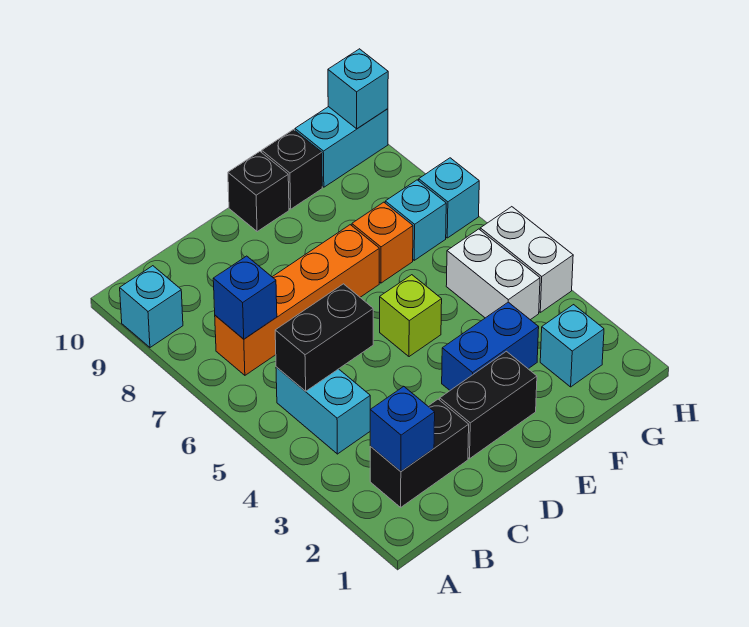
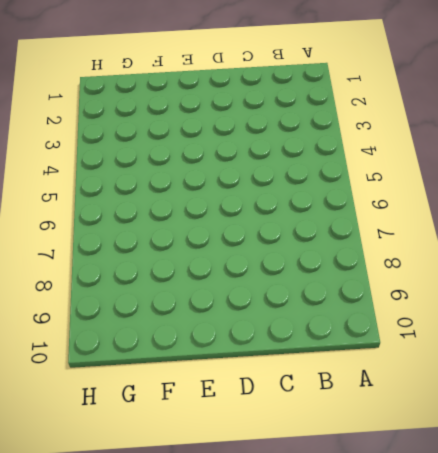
none -> cyan 1x1 brick [120,266,183,347]
none -> black 1x2 brick [370,399,469,507]
none -> cyan 1x2 brick [276,367,370,454]

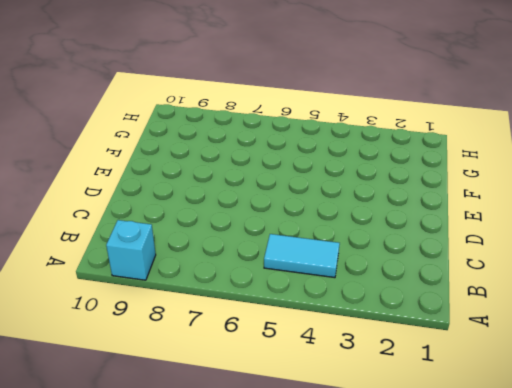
cyan 1x2 tile [264,234,340,278] -> cyan 1x2 brick [276,367,370,454]
none -> black 1x2 brick [370,399,469,507]
none -> orange 1x4 brick [215,225,379,375]
none -> black 1x2 brick [440,351,537,459]

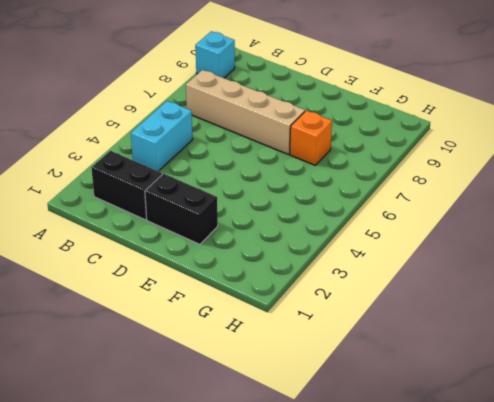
tan 1x4 brick [186,70,305,155] -> orange 1x4 brick [215,225,379,375]
none -> blue 1x2 brick [442,302,539,390]
none -> lime 1x1 brick [380,275,442,357]
none -> black 1x1 brick [228,152,289,232]

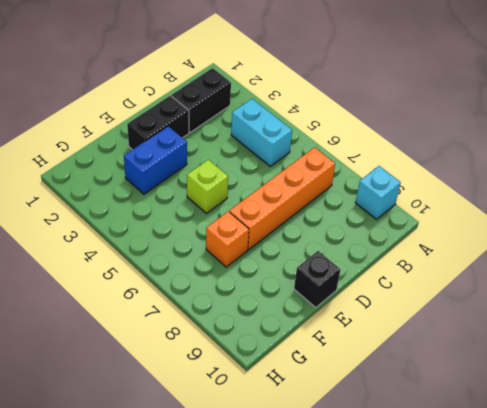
none -> black 1x1 brick [262,130,322,209]
none -> cyan 1x1 brick [540,305,604,387]
none -> white 1x2 brick [446,229,540,320]

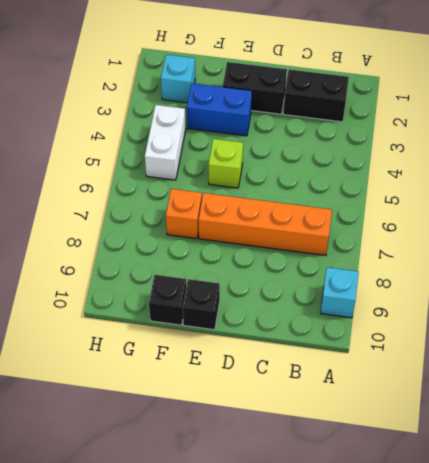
none -> cyan 1x2 brick [276,367,370,454]
none -> cyan 1x1 brick [385,180,446,260]
none -> cyan 1x2 brick [295,107,388,187]

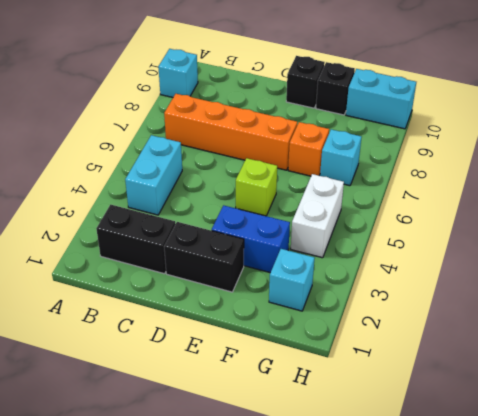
none -> white 1x2 brick [480,207,573,312]
none -> cyan 1x1 brick [419,158,479,238]
none -> blue 1x1 brick [370,386,435,471]

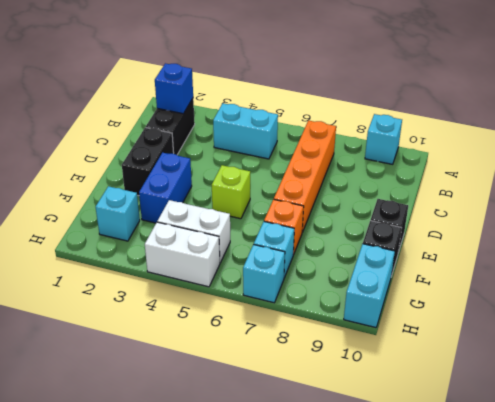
none -> black 1x2 brick [275,284,373,391]
none -> blue 1x1 brick [213,256,277,339]
none -> cyan 1x1 brick [328,49,388,129]

